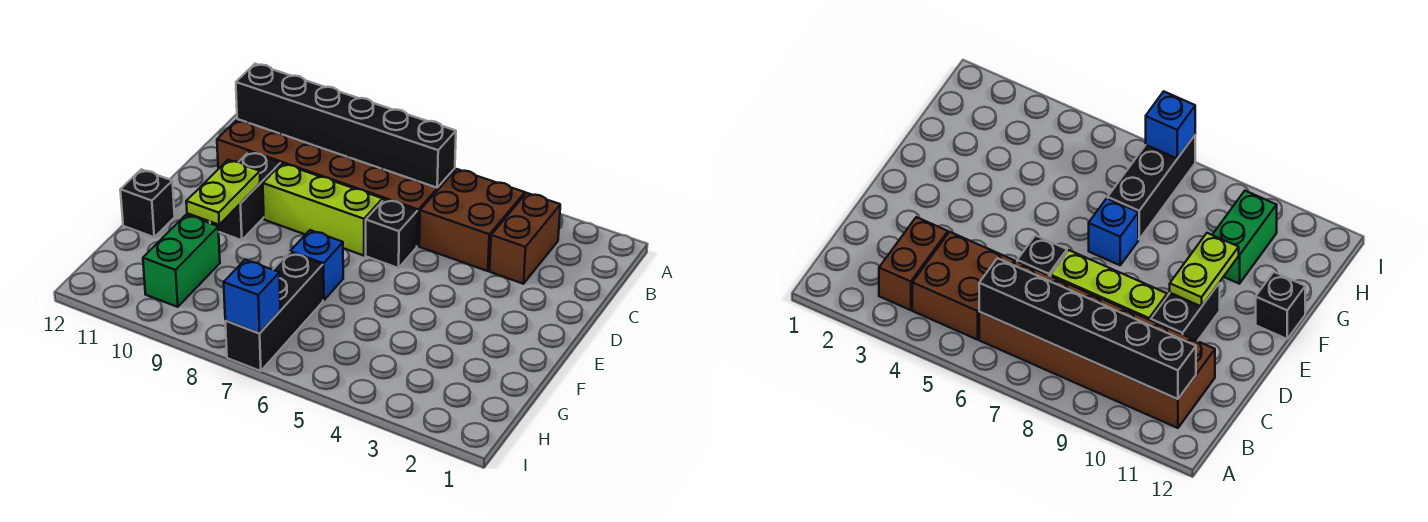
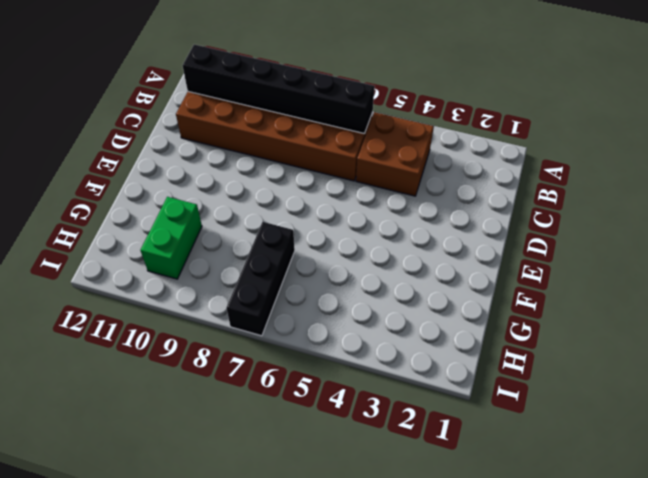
none -> brown 1x2 brick [490,193,560,284]
none -> black 1x1 brick [366,199,417,268]
none -> lime 1x3 brick [263,163,383,256]

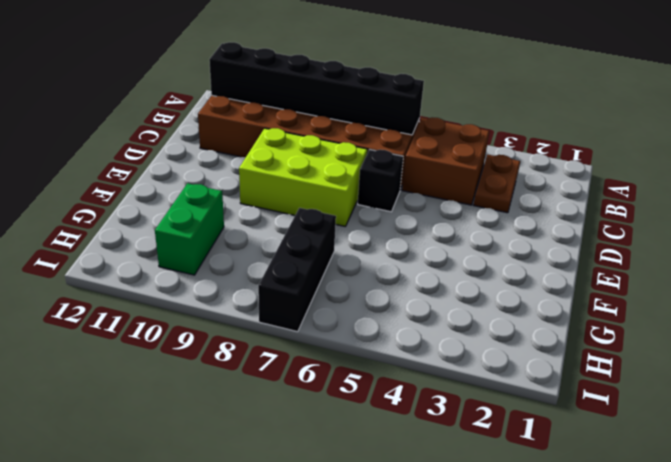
brown 1x2 plate [474,155,520,213] -> brown 1x2 brick [490,193,560,284]
lime 2x3 brick [239,128,367,226] -> lime 1x3 brick [263,163,383,256]
none -> black 1x2 brick [210,152,281,240]
none -> blue 1x1 brick [290,230,343,300]
none -> black 1x1 brick [120,169,175,237]

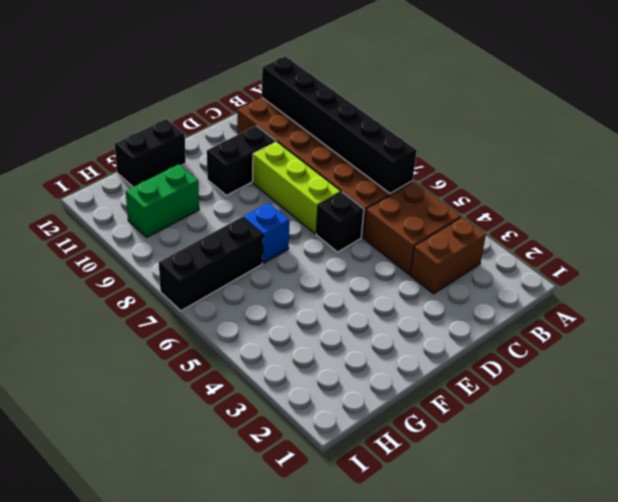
black 1x2 brick [115,119,186,187] -> black 1x1 brick [120,169,175,237]
none -> lime 1x2 plate [186,160,260,225]
none -> blue 1x1 brick [224,260,280,333]

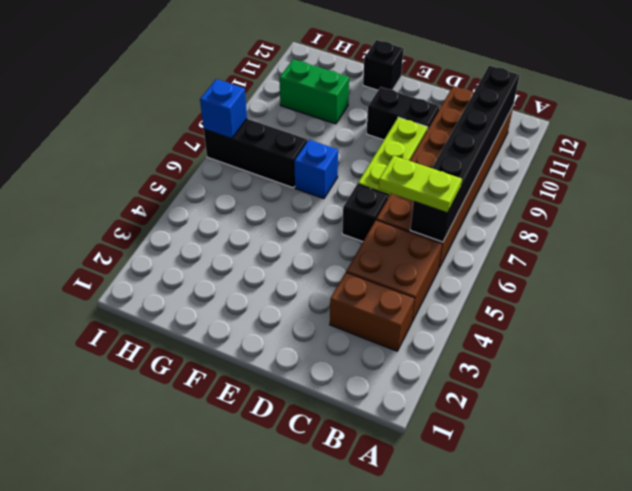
lime 1x2 plate [379,156,462,213] -> lime 1x2 plate moved to [186,160,260,225]

